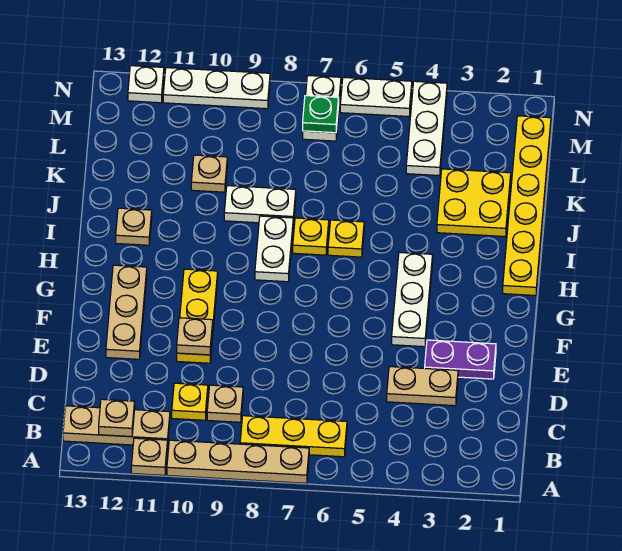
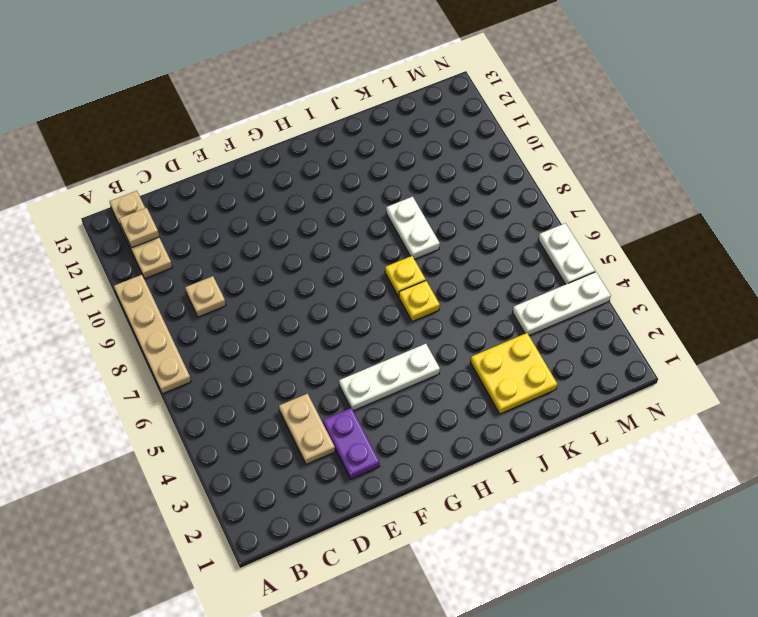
none -> tan 1x1 plate [131,438,168,475]
none -> yellow 1x3 plate [240,416,347,457]
none -> yellow 1x1 plate [172,383,208,420]

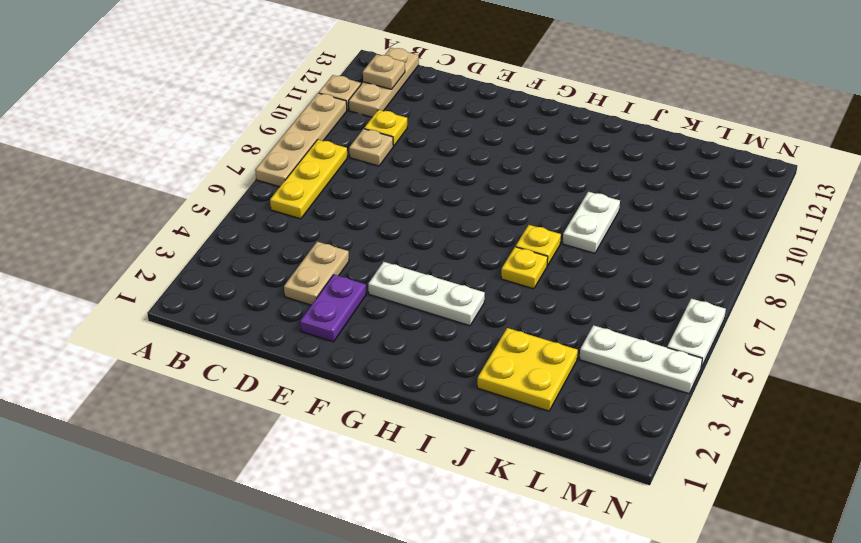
none -> yellow 1x3 plate [177,269,218,363]
none -> tan 1x3 plate [106,265,147,359]
none -> yellow 1x6 plate [503,116,551,295]

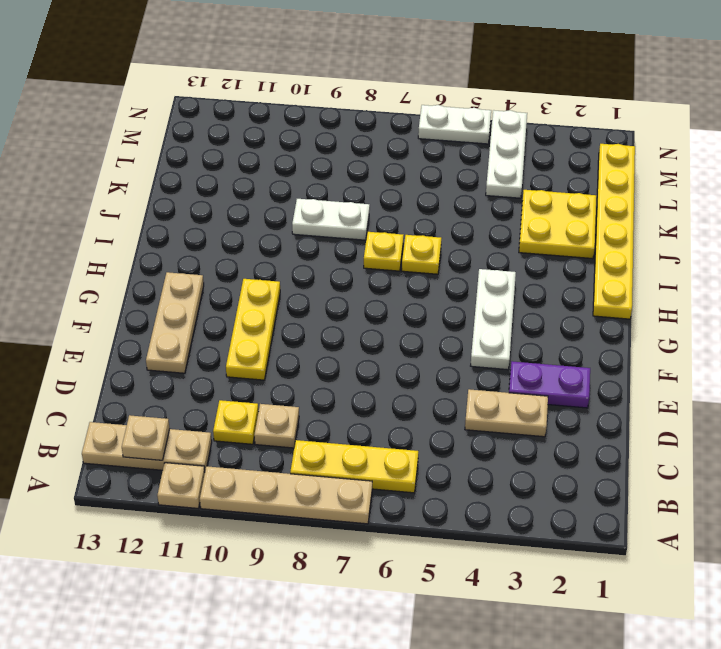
none -> white 1x2 plate [255,216,293,282]
none -> tan 1x1 plate [116,208,152,245]
none -> tan 1x1 plate [191,155,227,192]

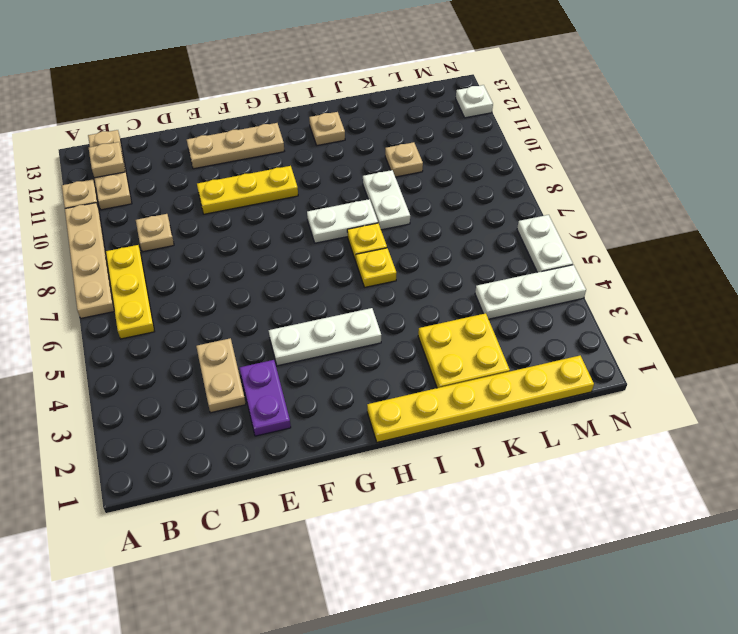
none -> yellow 1x1 plate [172,383,208,420]
none -> white 1x2 plate [303,76,341,141]
none -> white 1x3 plate [163,68,270,109]

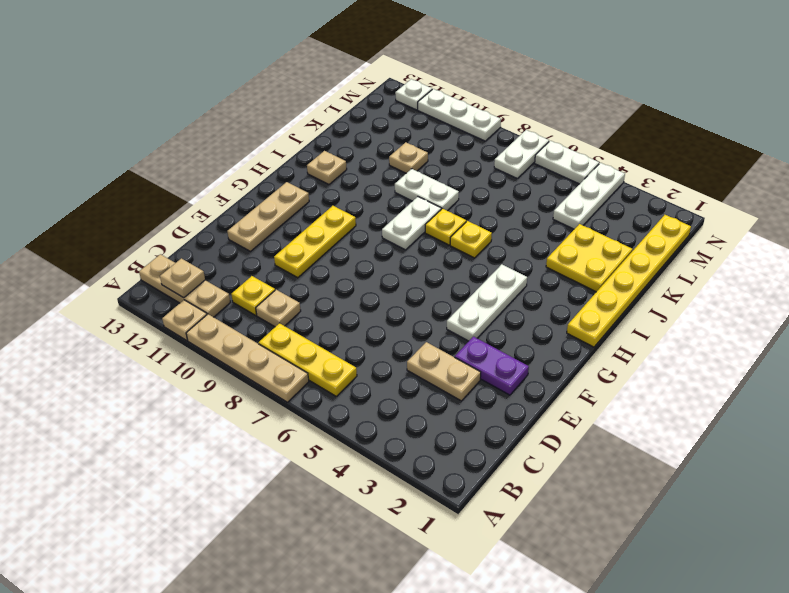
none -> tan 1x1 plate [177,318,213,355]
none -> green 1x1 plate [303,96,339,133]

